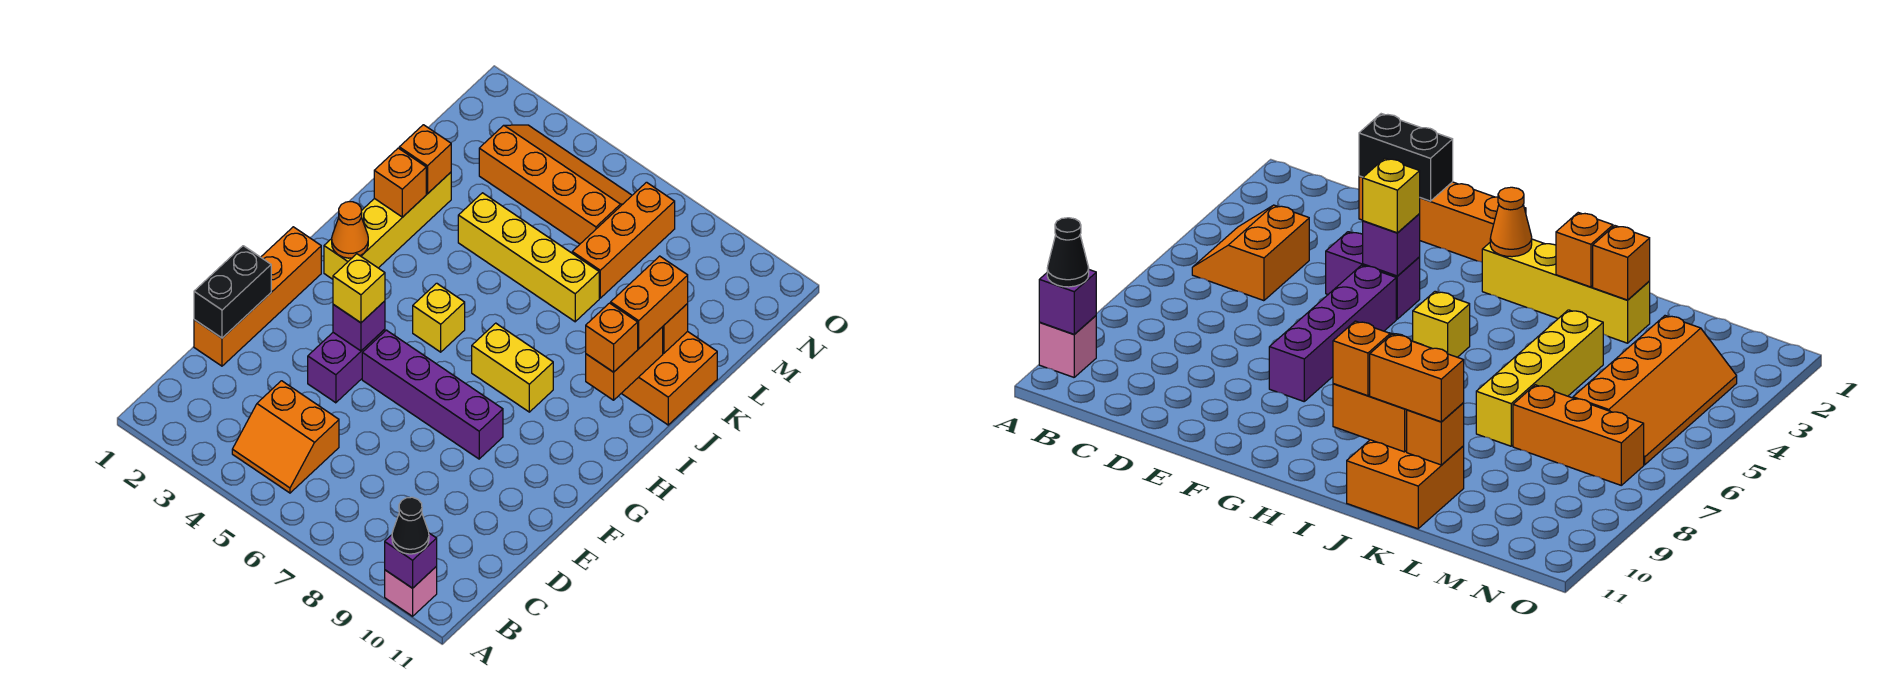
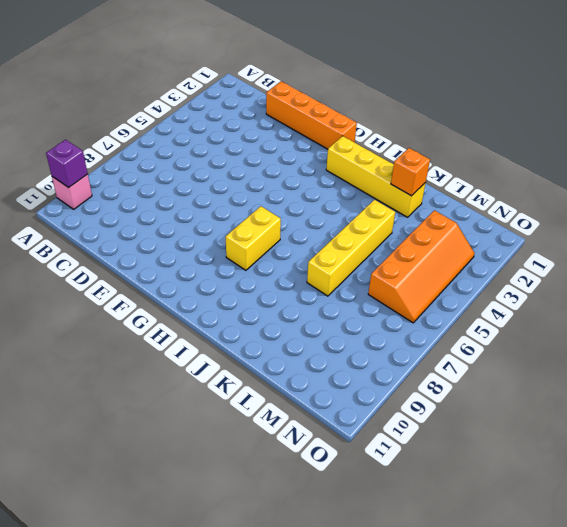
none -> orange 2x2 slope [232,381,339,493]
none -> purple 1x2 brick [308,329,385,403]
none -> purple 1x4 brick [362,330,503,459]

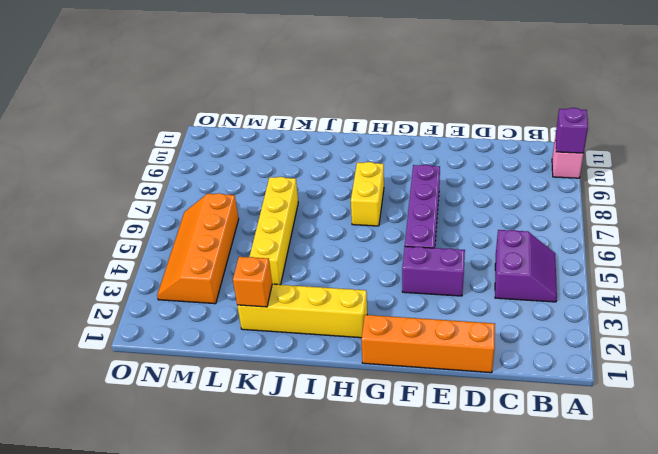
purple 2x2 slope [495,230,557,302] -> orange 2x2 slope [232,381,339,493]
none -> yellow 1x1 brick [413,283,465,352]
none -> orange 2x2 brick [621,332,717,425]
none -> orange 1x3 brick [572,182,675,298]

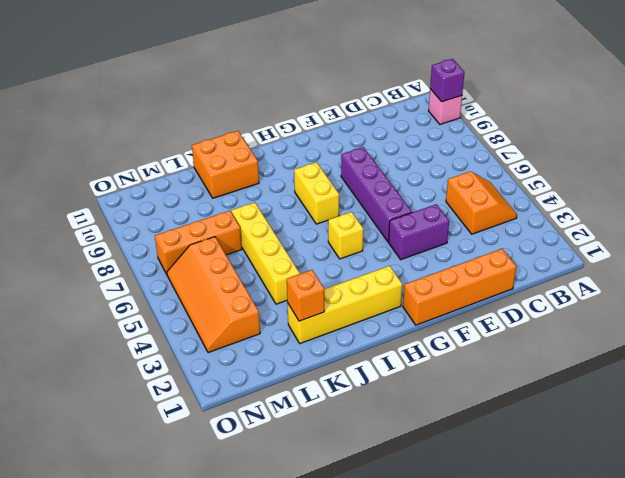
none -> black 1x2 brick [194,246,271,338]
none -> purple 1x1 brick [333,301,385,351]
none -> orange 1x1 cone [332,202,368,258]

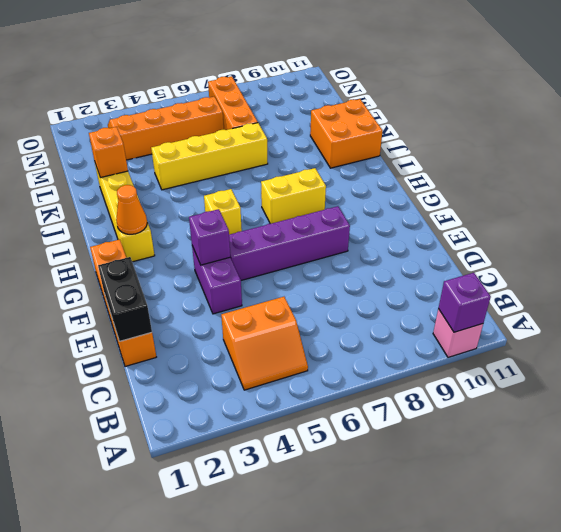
none -> orange 1x2 brick [586,327,663,400]
none -> orange 1x1 brick [374,148,426,217]
none -> orange 1x1 brick [663,304,688,353]

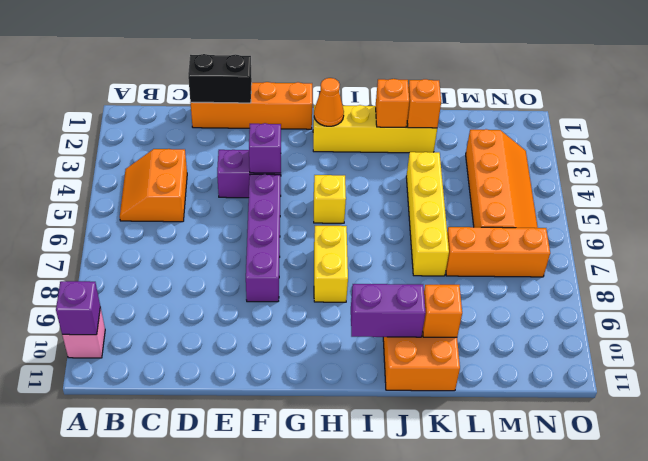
purple 1x2 brick [351,284,426,337] -> orange 1x2 brick [586,327,663,400]
none -> black 1x1 cone [392,497,429,554]
none -> yellow 1x1 brick [333,254,385,323]
none -> orange 1x1 brick [586,303,638,372]

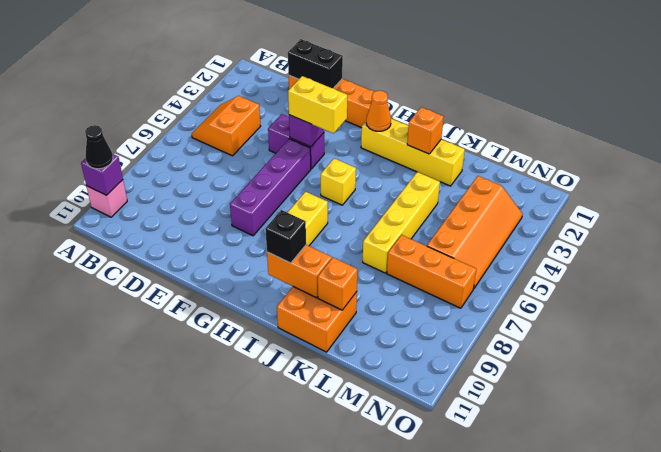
yellow 1x2 brick [288,76,347,133] -> yellow 1x1 brick [333,254,385,323]
black 1x1 brick [265,210,306,263] -> orange 1x1 brick [586,303,638,372]
none -> orange 1x1 brick [399,125,451,194]
none -> orange 1x2 brick [611,256,688,348]

